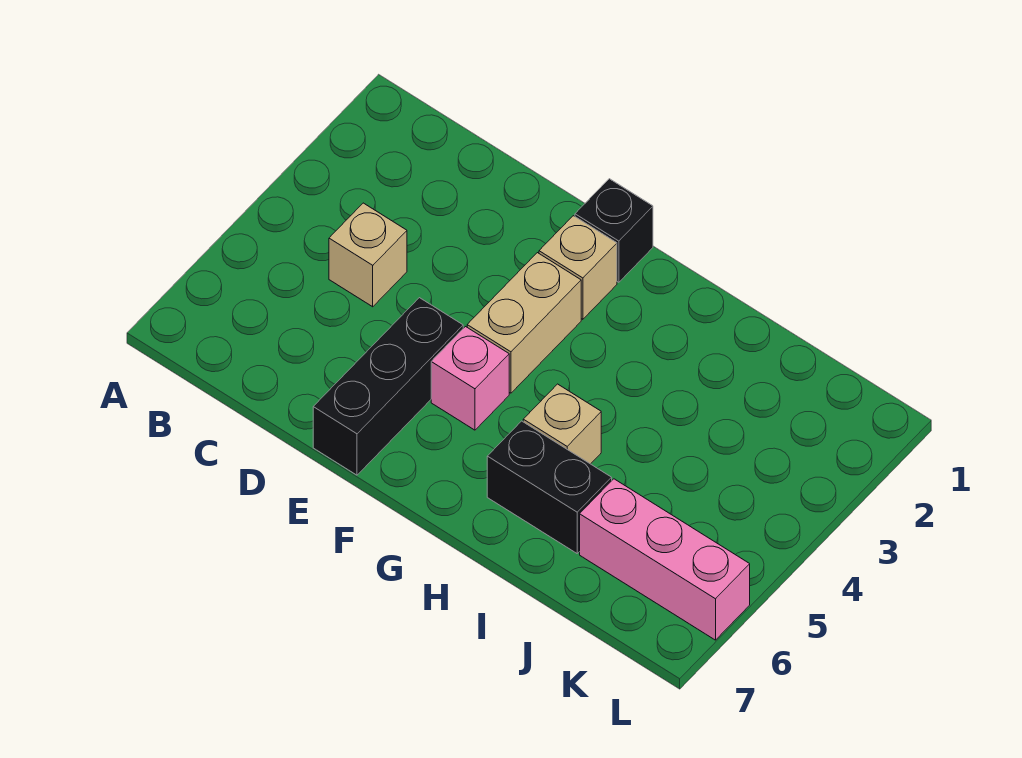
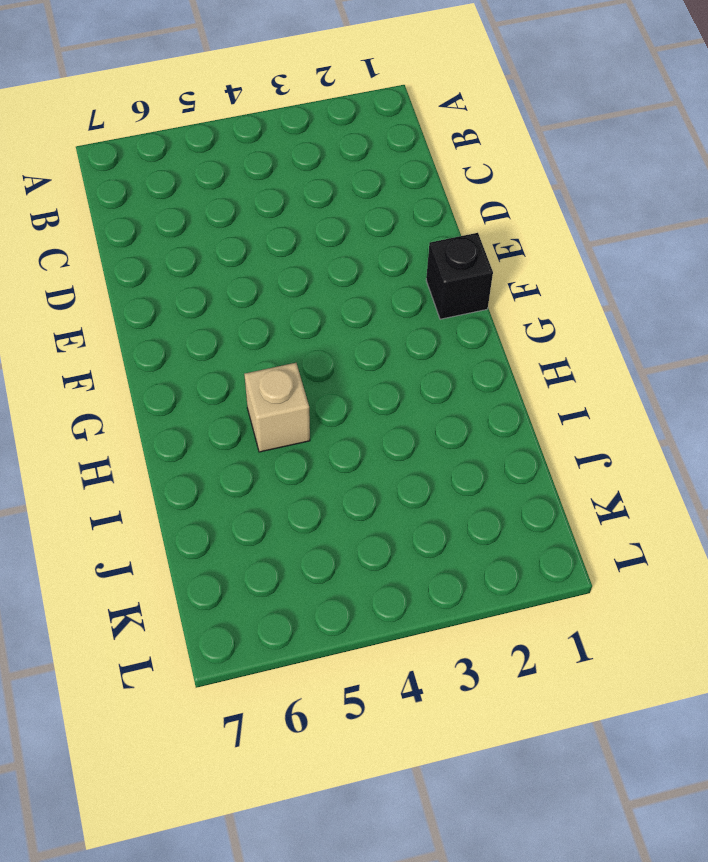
none -> tan 1x1 brick [329,203,407,307]
none -> black 1x3 brick [313,298,463,475]

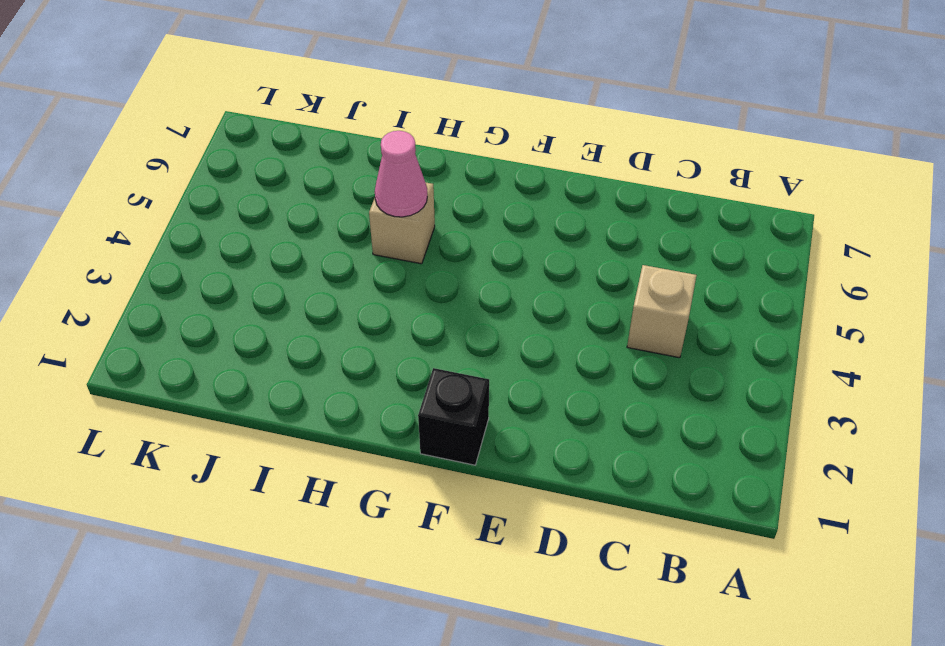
pink 1x1 cone [375,131,427,217] -> none
none -> black 1x3 brick [313,298,463,475]
none -> tan 1x1 brick [539,216,617,319]

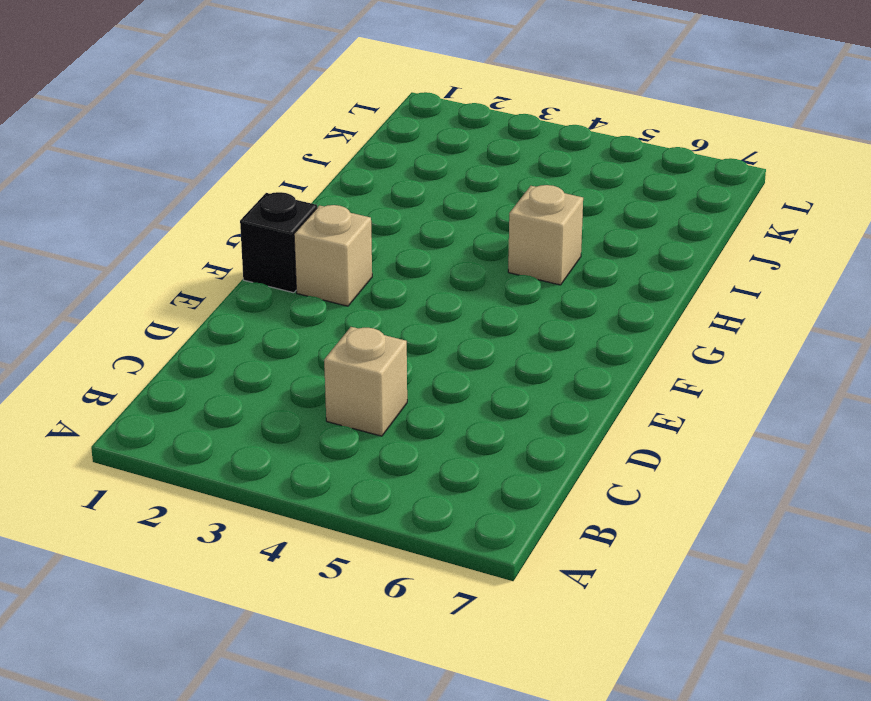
none -> black 1x3 brick [313,298,463,475]
none -> tan 1x2 brick [467,253,581,393]

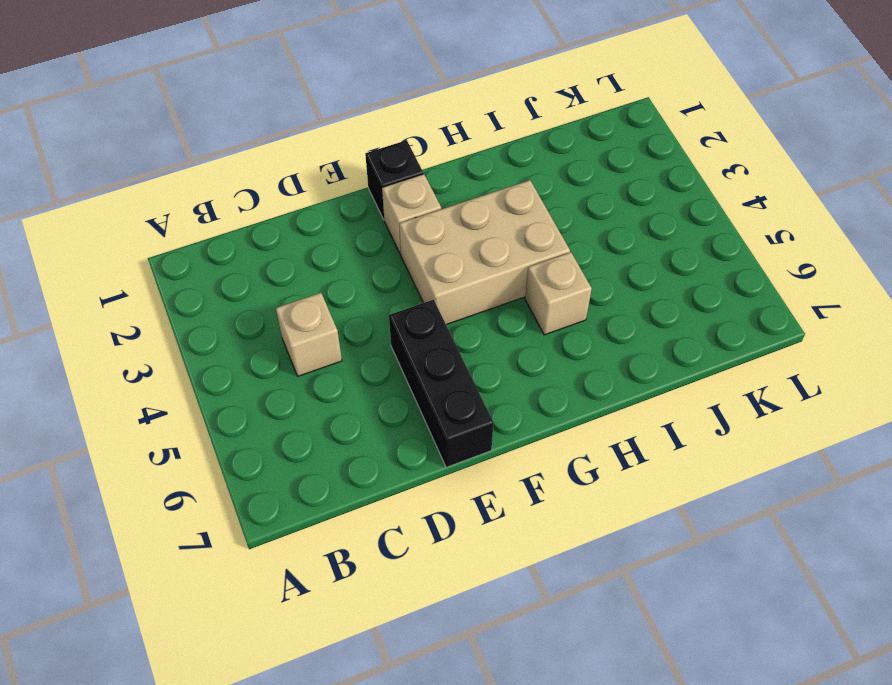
tan 2x3 brick [399,180,570,325] -> tan 1x2 brick [467,253,581,393]
none -> pink 1x1 brick [431,327,509,430]
none -> black 1x2 brick [487,421,612,553]

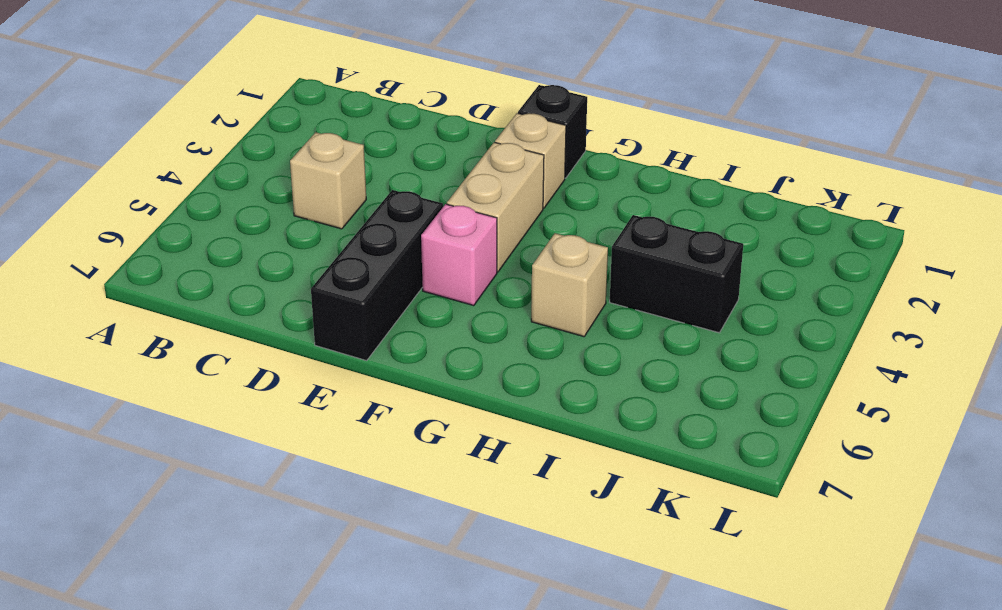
black 1x2 brick [610,215,743,333] -> black 1x2 brick moved to [487,421,612,553]
none -> pink 1x3 brick [580,479,750,640]

